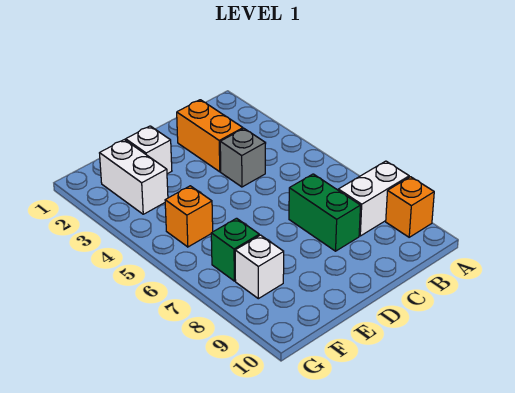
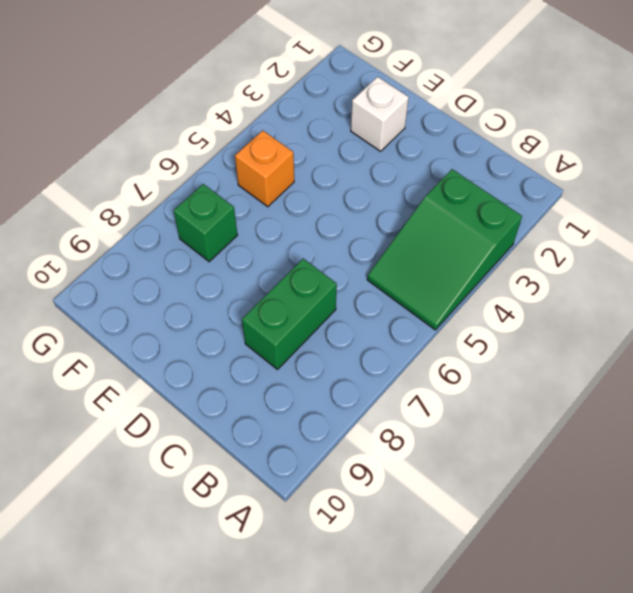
green 2x3 slope [367,169,522,330] -> none
none -> white 1x2 brick [338,161,409,236]
none -> orange 1x1 brick [386,177,434,237]

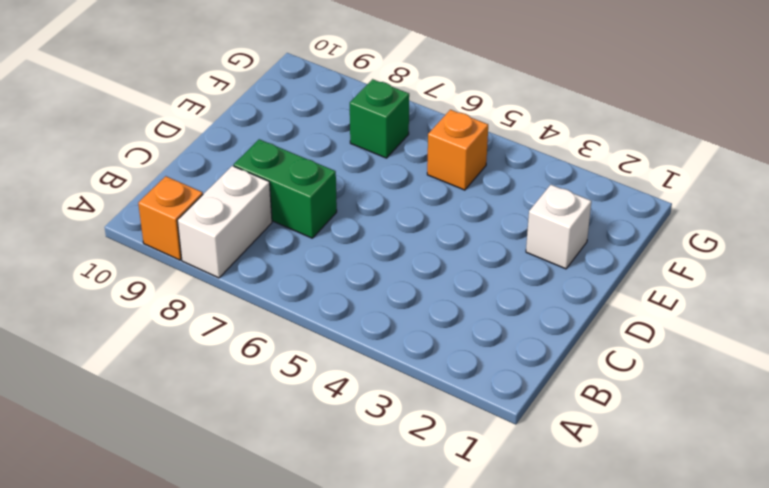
none -> orange 1x2 brick [177,100,243,172]
none -> grey 1x1 brick [220,129,266,187]

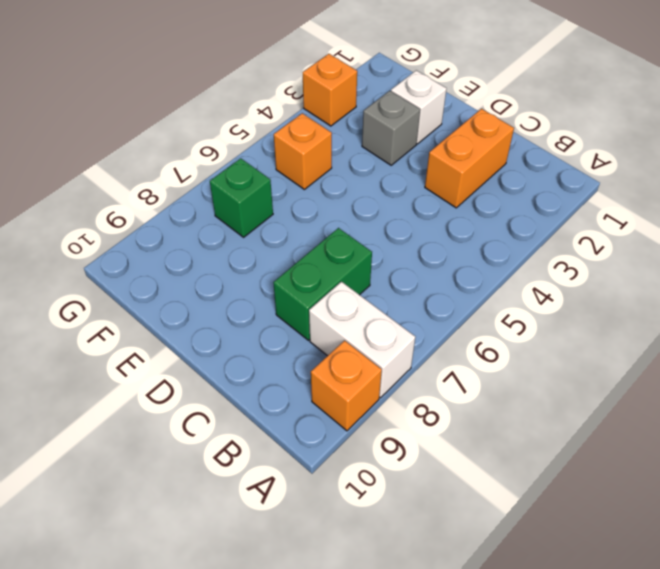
grey 1x1 brick [362,91,420,165] -> grey 1x1 brick moved to [220,129,266,187]
orange 1x1 brick [303,54,357,126] -> none
none -> white 1x2 brick [100,140,168,214]
none -> white 1x1 brick [235,235,284,299]

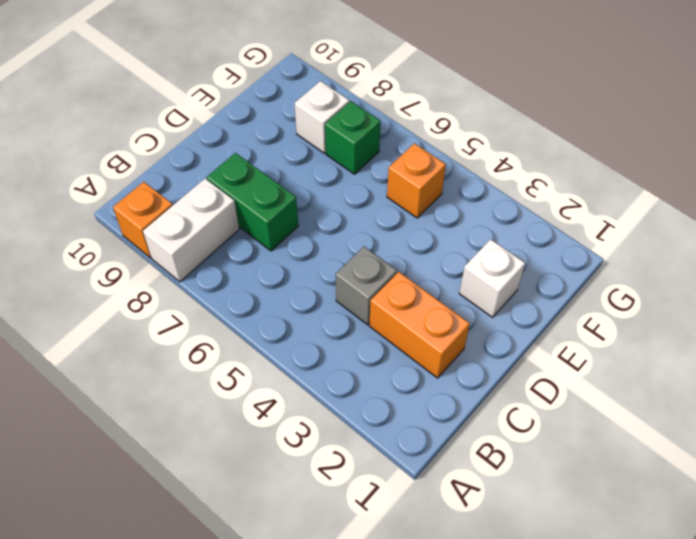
none -> white 1x2 brick [100,140,168,214]

